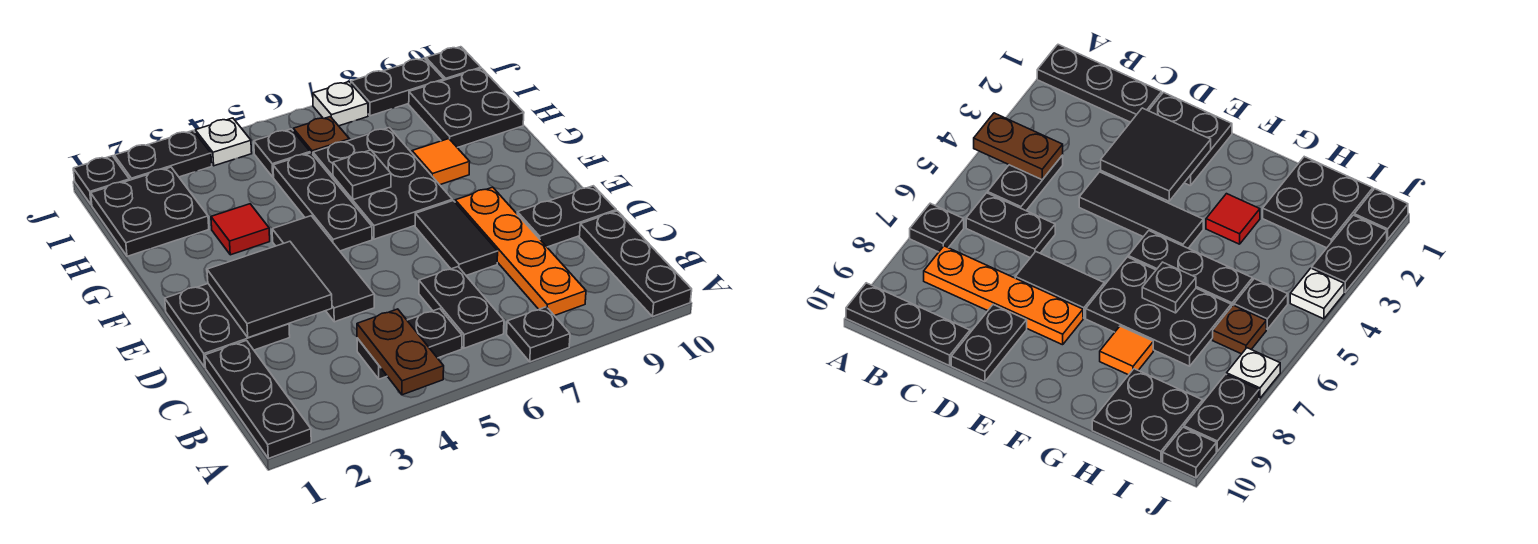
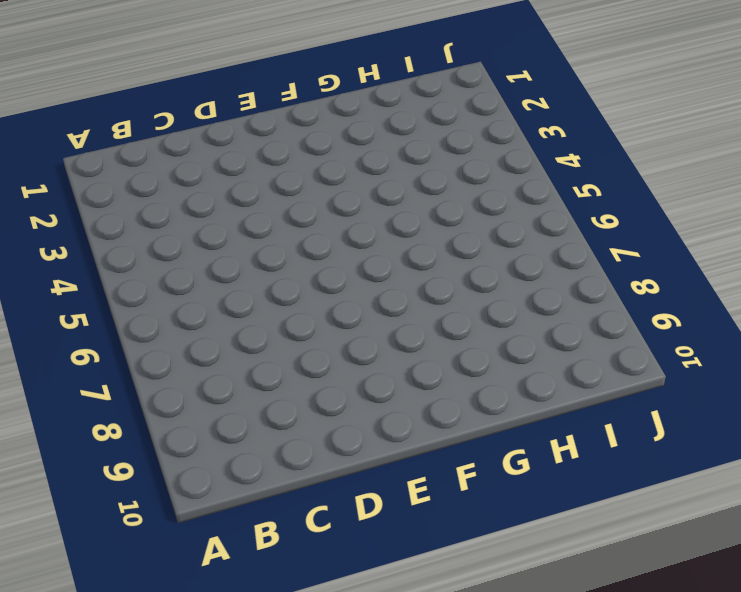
none -> black 1x3 plate [205,341,311,458]
none -> black 1x1 plate [507,307,570,362]
none -> black 1x3 plate [579,211,692,317]

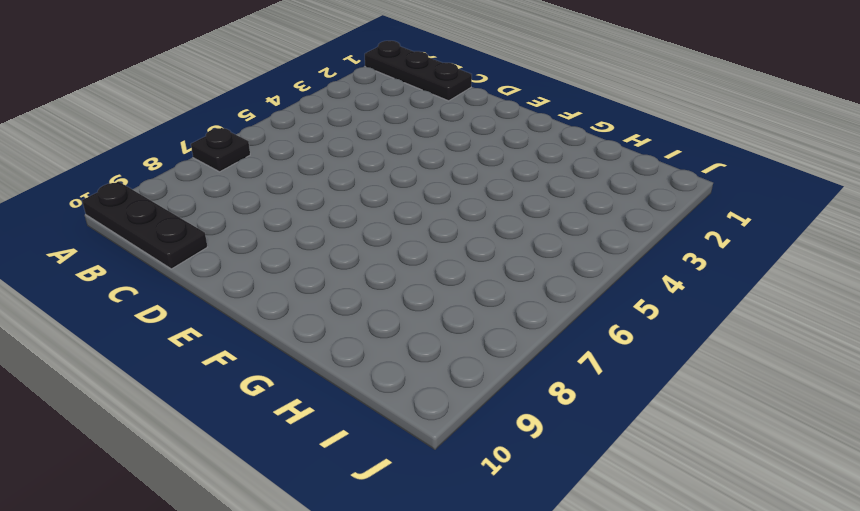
none -> black 1x2 plate [357,309,462,379]
none -> black 1x2 plate [419,267,504,348]
none -> orange 1x4 plate [455,187,586,316]

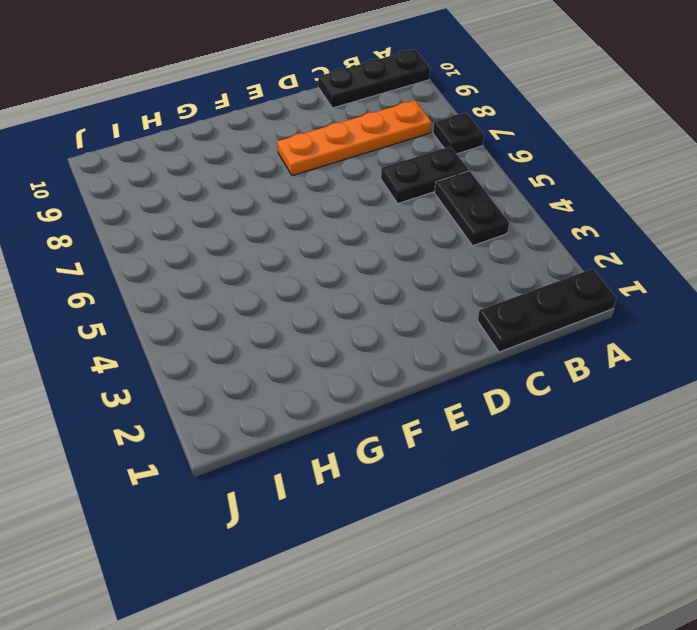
none -> black 2x2 plate [165,284,290,367]
none -> black 1x3 tile [272,216,374,322]
none -> black 1x2 tile [415,201,498,275]

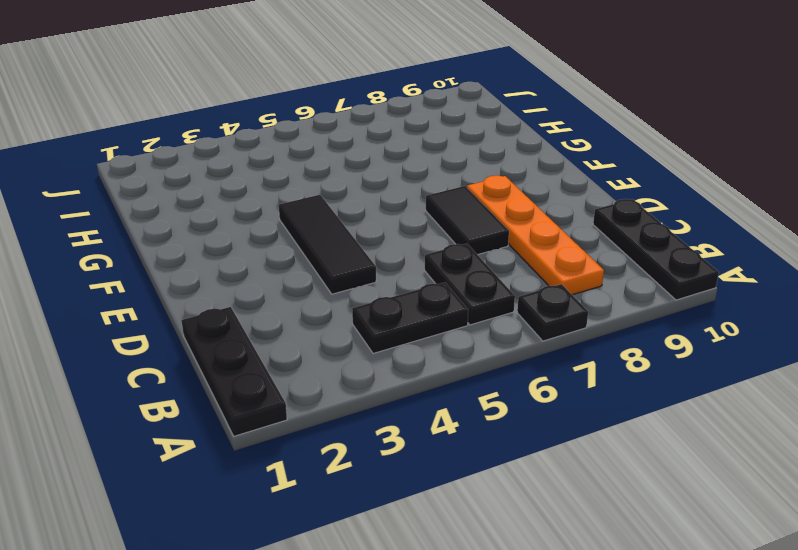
none -> black 2x2 plate [165,284,290,367]
none -> black 1x2 plate [517,186,616,247]
none -> black 1x3 plate [273,153,372,251]

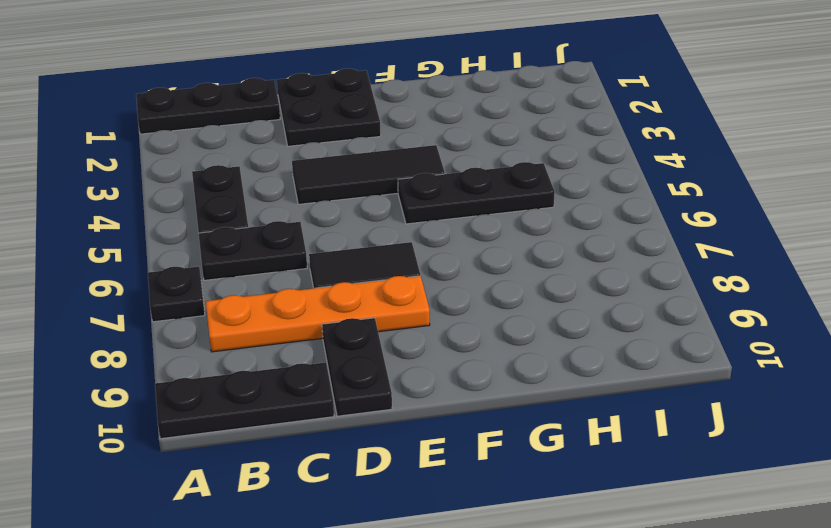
none -> black 2x3 plate [313,128,452,239]
none -> red 1x1 tile [211,204,270,255]
none -> orange 1x1 tile [412,139,470,185]

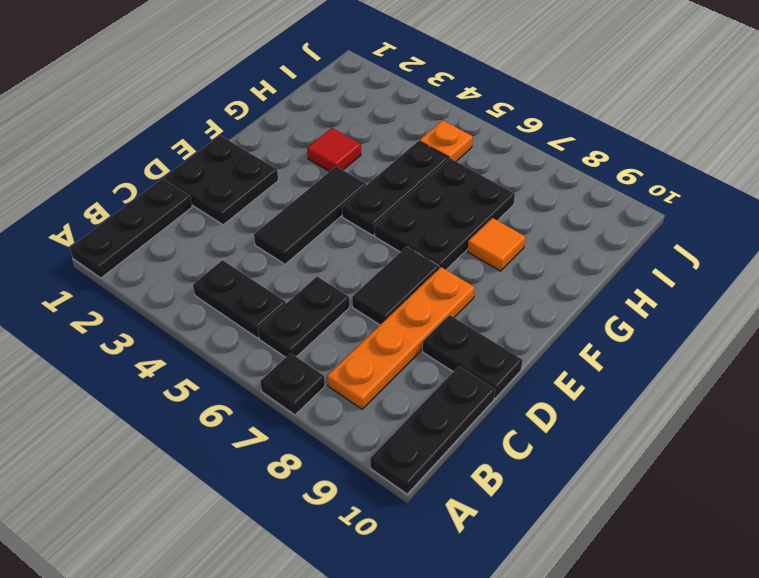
orange 1x1 plate [420,120,473,161] -> black 1x1 plate [254,129,310,177]
none -> black 2x2 plate [91,167,209,256]
none -> black 2x2 plate [409,68,524,148]
none -> brown 1x1 plate [293,117,350,154]

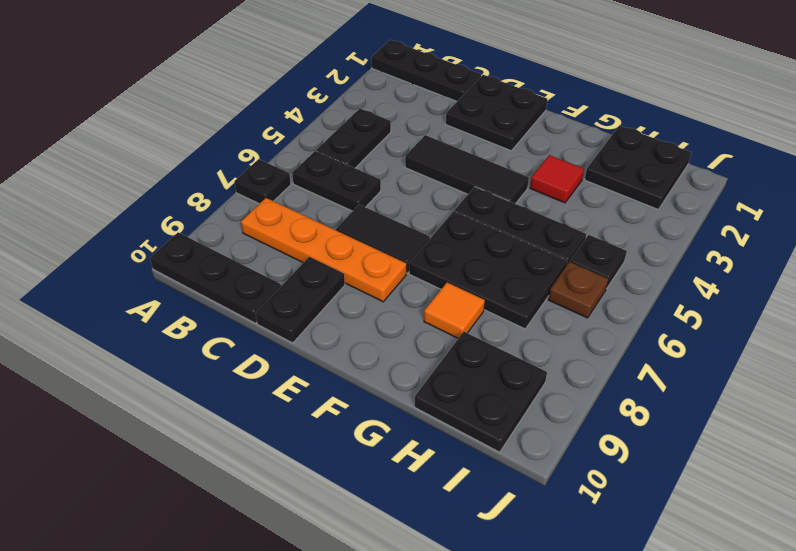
none -> black 1x1 plate [73,156,129,205]
none -> black 1x2 plate [114,131,212,180]
none -> white 1x1 plate [195,118,252,166]

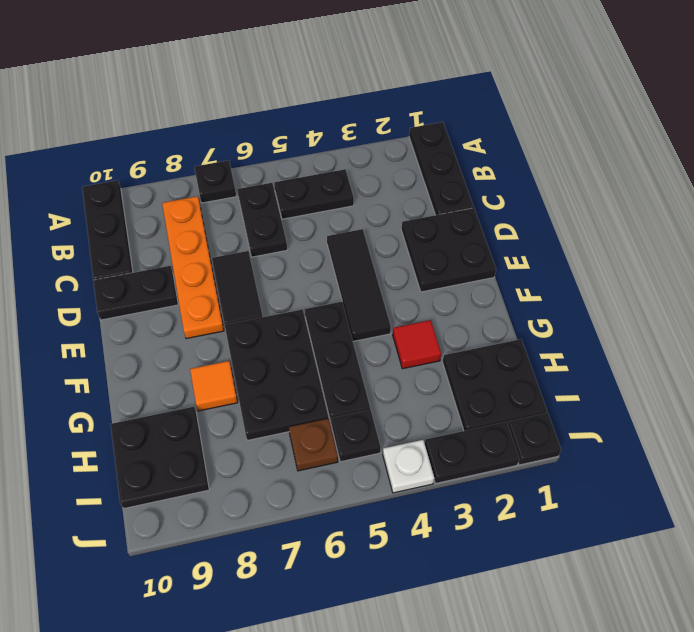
none -> white 1x1 plate [313,82,368,126]
none -> black 1x2 plate [351,58,444,116]
none -> black 1x1 plate [426,47,481,80]

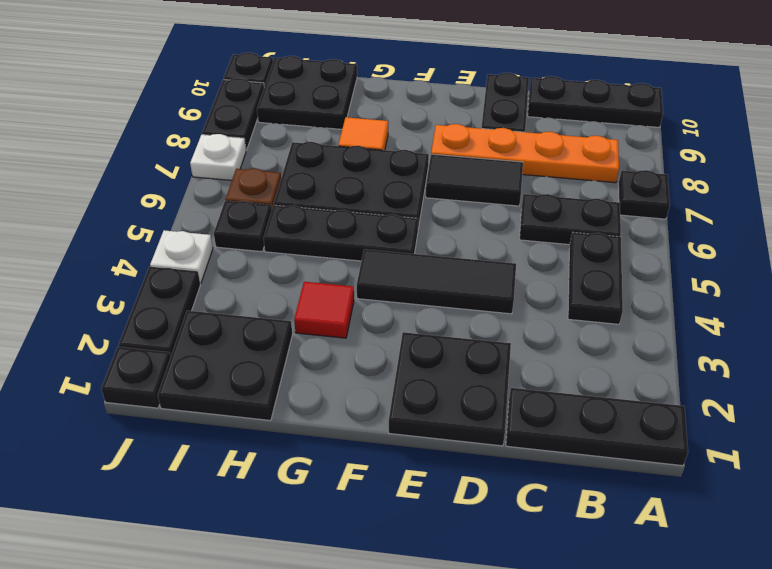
none -> brown 1x2 plate [357,309,444,395]
none -> black 2x2 tile [207,241,332,338]
none -> black 1x1 plate [333,150,391,200]

